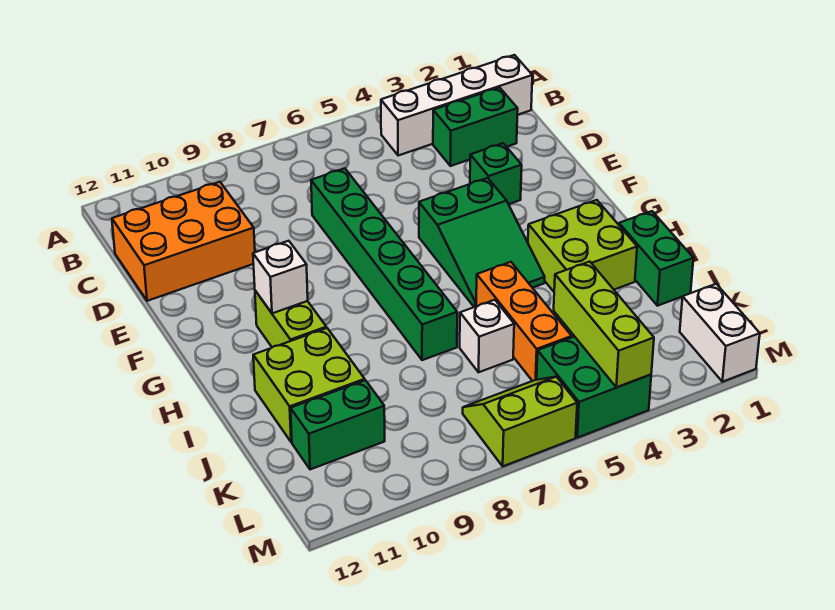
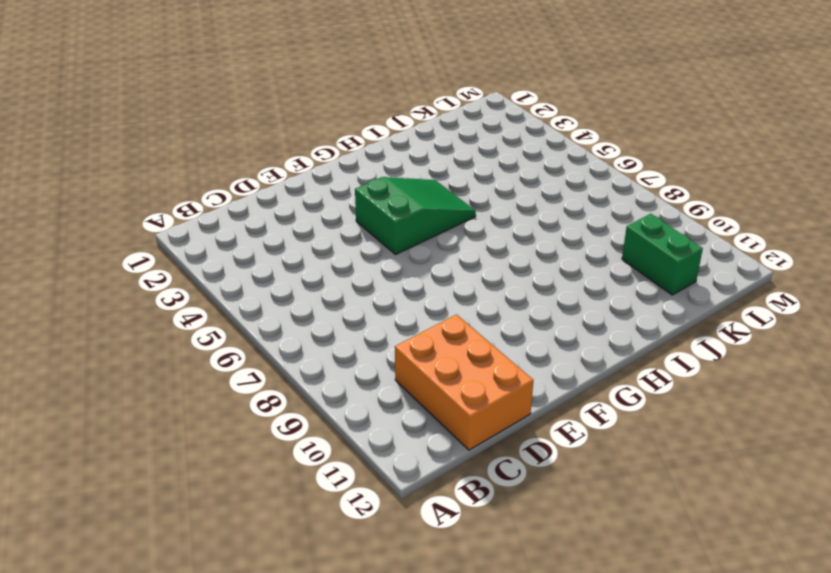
none -> white 1x4 brick [381,55,532,156]
none -> green 1x2 brick [433,88,518,166]
none -> green 1x6 brick [311,168,457,360]

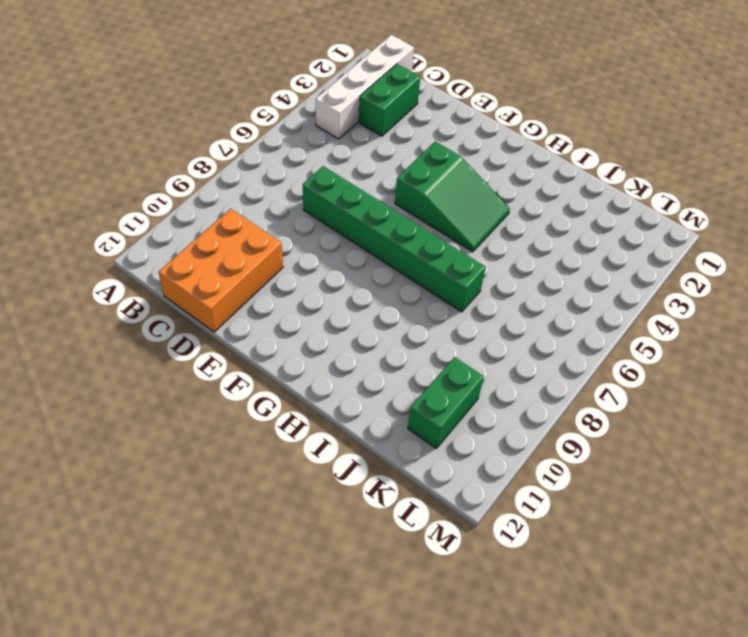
none -> green 1x1 brick [470,143,522,204]
none -> lime 1x2 brick [255,291,326,347]
none -> lime 2x2 brick [528,200,637,292]

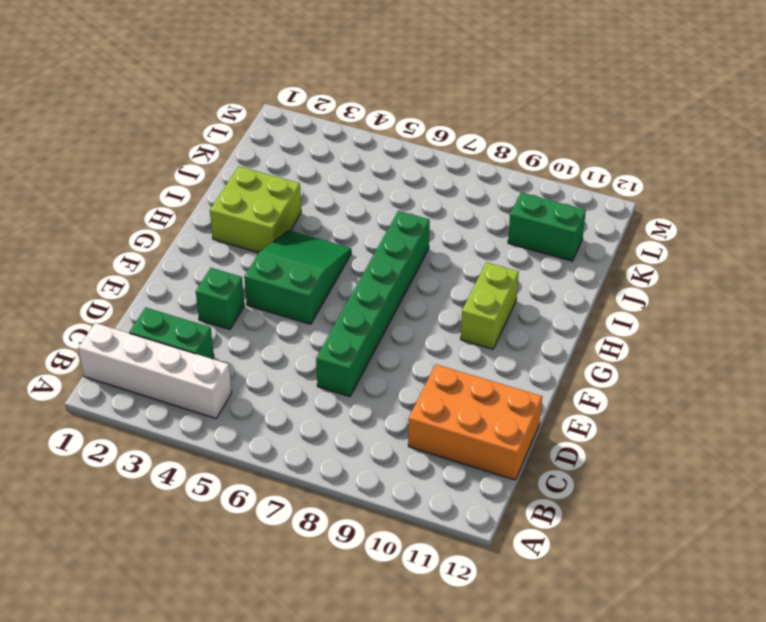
none -> green 1x2 brick [619,211,693,306]
none -> orange 1x3 brick [476,262,572,381]
none -> lime 2x2 brick [253,328,365,442]

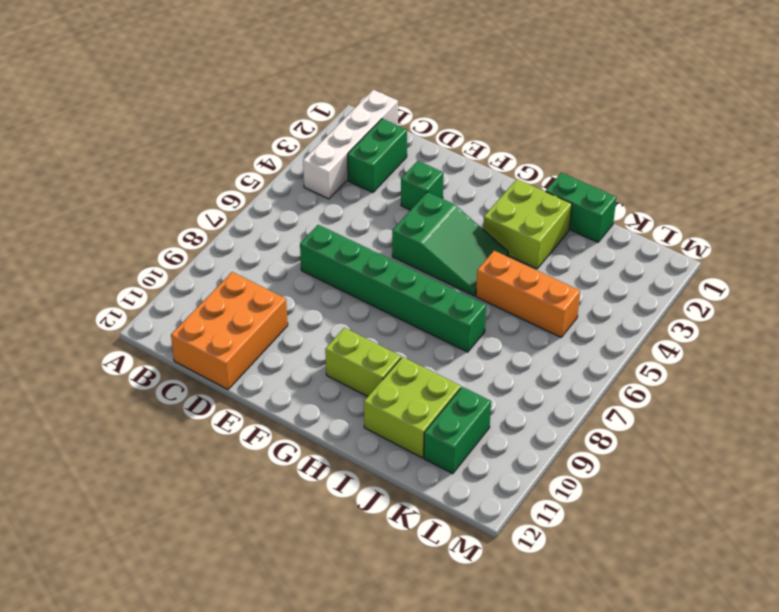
none -> white 1x1 brick [460,300,514,372]
none -> white 1x2 brick [680,284,760,382]
none -> green 2x2 brick [537,337,651,438]

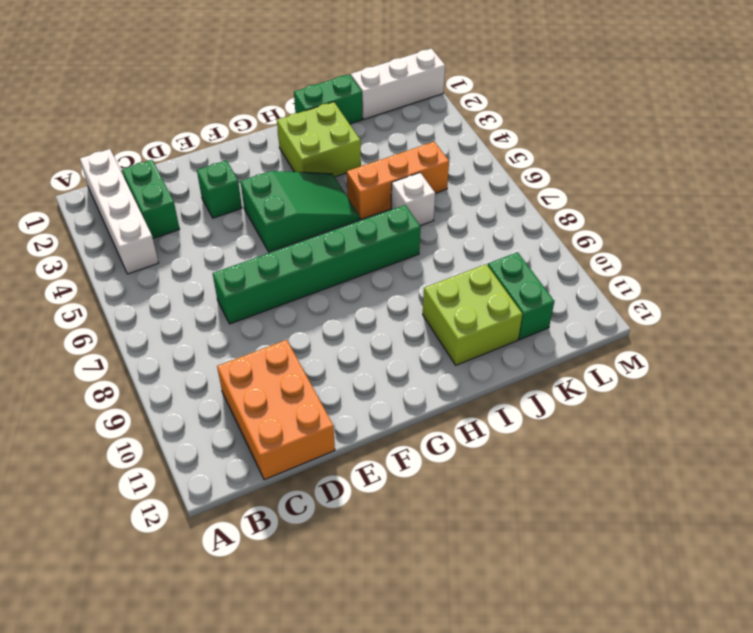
white 1x3 brick [351,49,445,119] -> white 1x2 brick [680,284,760,382]
none -> lime 1x2 brick [255,291,326,347]
none -> green 2x2 brick [537,337,651,438]
none -> lime 2x2 slope [463,377,577,466]

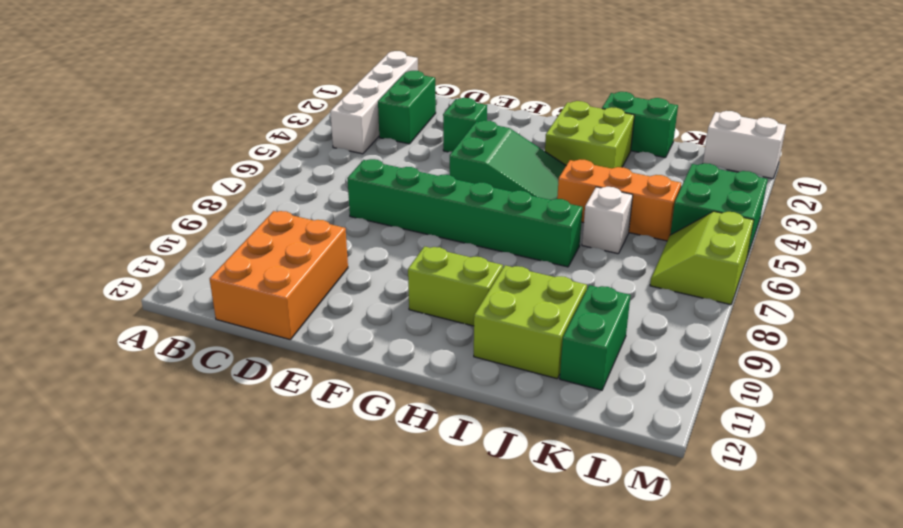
none -> white 1x1 brick [253,241,308,313]
none -> lime 1x3 brick [554,262,654,387]

